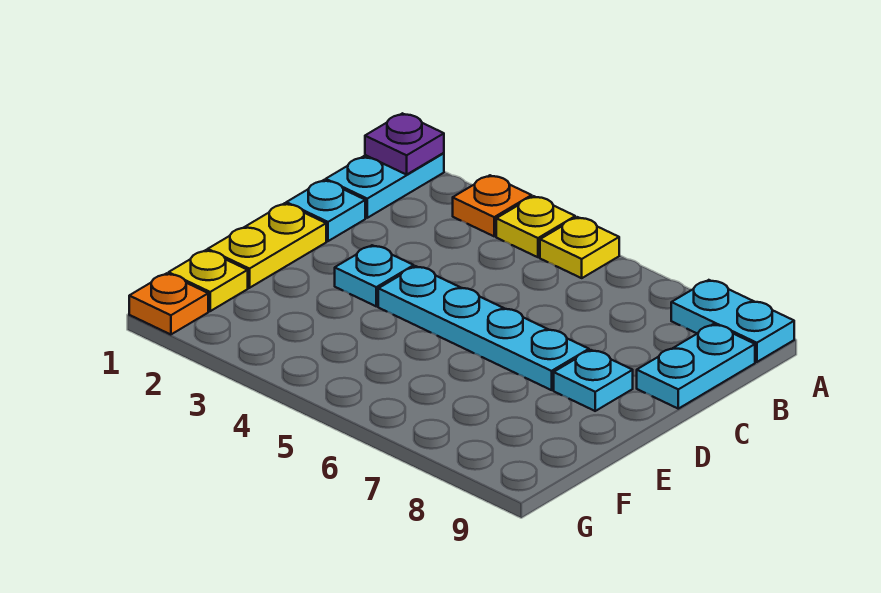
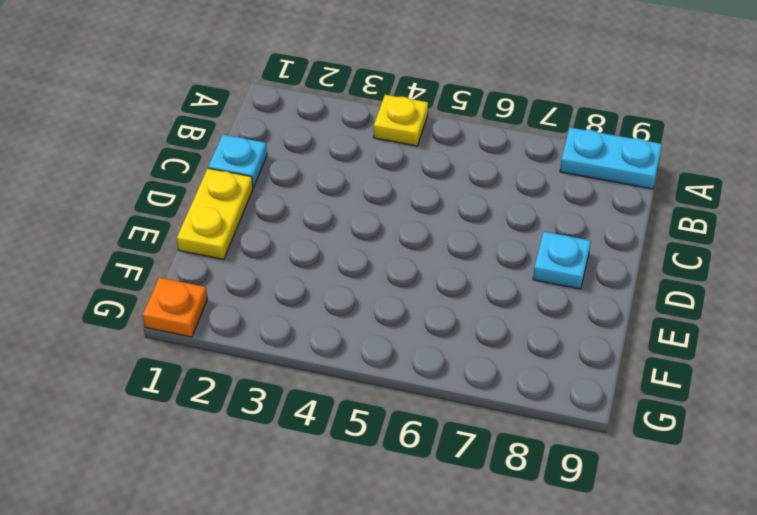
none -> cyan 1x2 plate [326,153,444,218]
none -> orange 1x1 plate [453,175,532,236]
none -> yellow 1x1 plate [540,217,619,278]

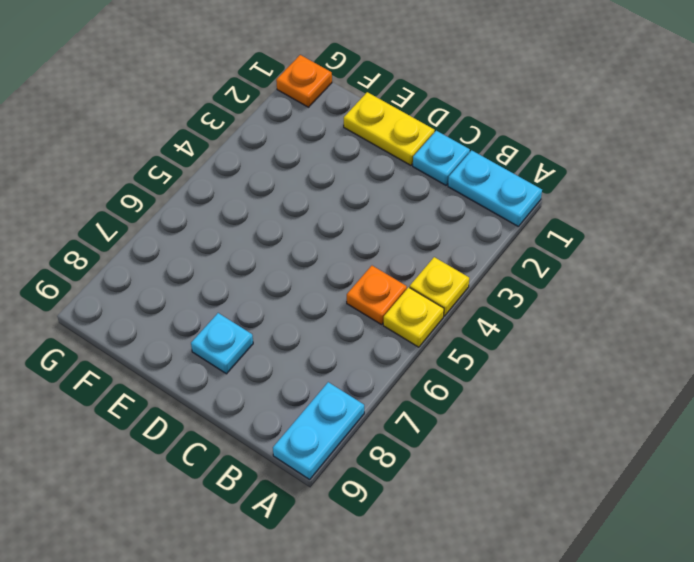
orange 1x1 plate [347,266,407,325] -> orange 1x1 plate moved to [453,175,532,236]
none -> cyan 1x2 plate [637,324,755,409]
none -> cyan 1x1 plate [335,245,414,306]
none -> cyan 1x4 plate [378,266,589,390]

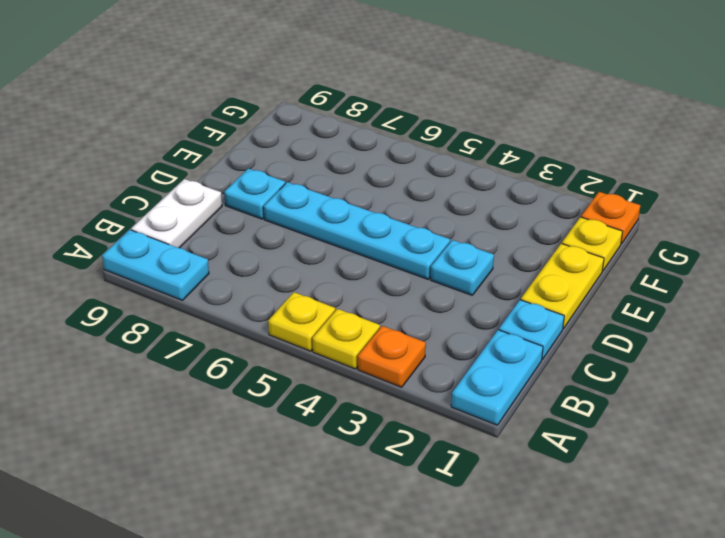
white 1x2 plate [131,179,222,248] -> cyan 1x2 plate [637,324,755,409]
none -> purple 1x1 plate [365,113,444,175]

